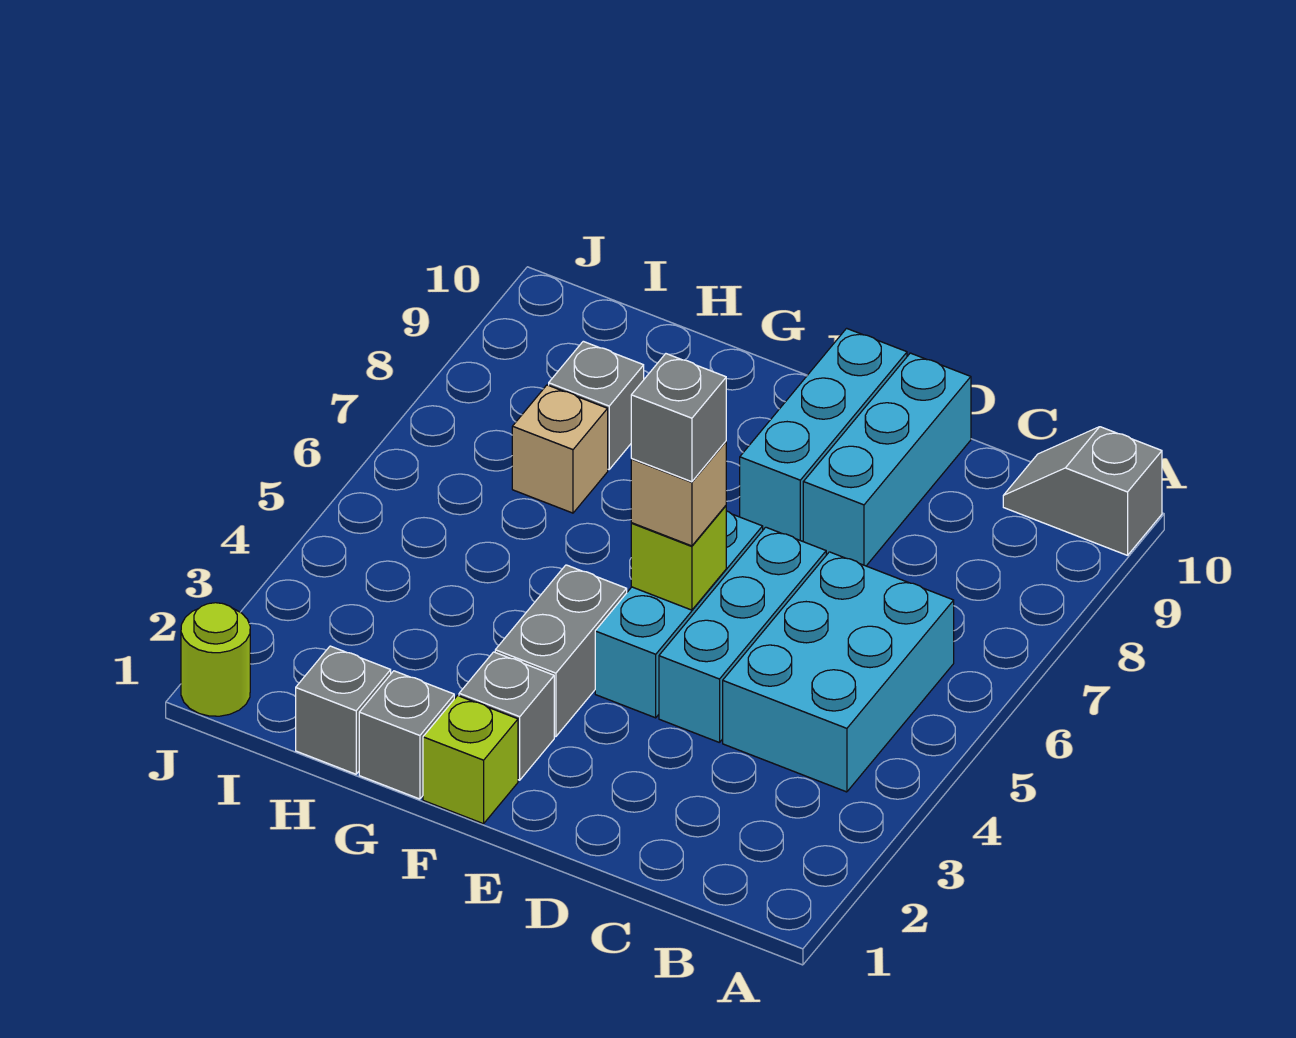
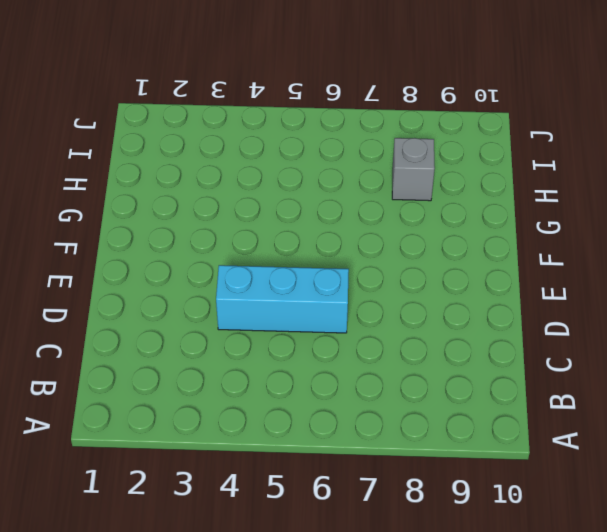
none -> grey 1x2 slope [1003,427,1162,555]
none -> cyan 2x3 brick [723,552,954,792]
none -> cyan 1x3 brick [803,353,971,566]

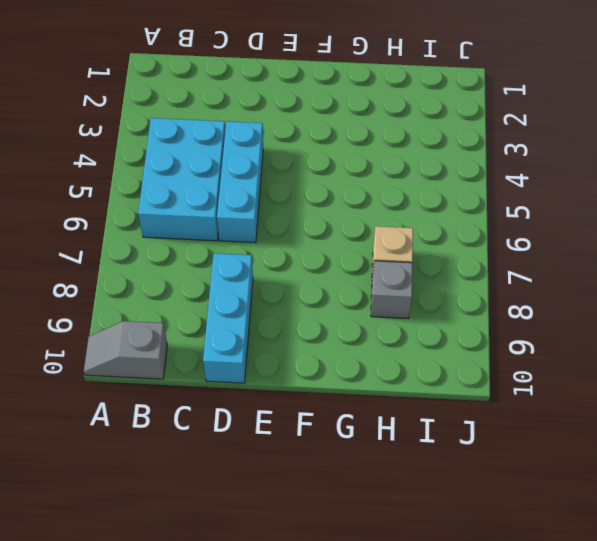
grey 1x2 slope [84,321,167,379] -> grey 1x2 slope turned to [1003,427,1162,555]
none -> cyan 1x3 brick [595,511,763,718]
none -> cyan 1x3 brick [740,328,907,541]
none -> lime 1x1 brick [423,696,518,824]

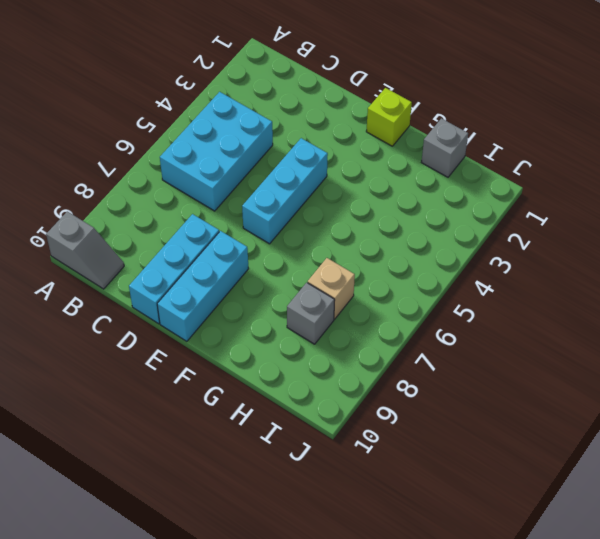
none -> cyan 1x3 brick [659,527,826,743]
none -> grey 1x1 brick [459,652,554,780]
none -> grey 1x2 brick [495,565,627,737]

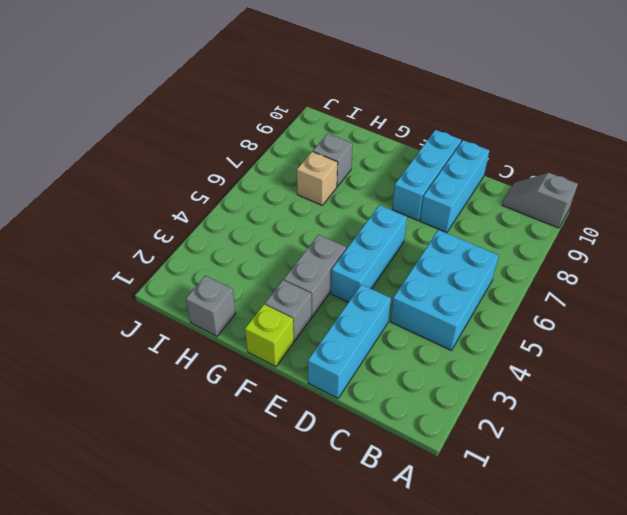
cyan 1x3 brick [308,284,391,398] -> cyan 1x3 brick moved to [659,527,826,743]
none -> grey 1x1 brick [359,671,454,799]
none -> lime 1x1 round brick [181,603,250,716]
none -> lime 1x1 brick [631,506,726,610]

